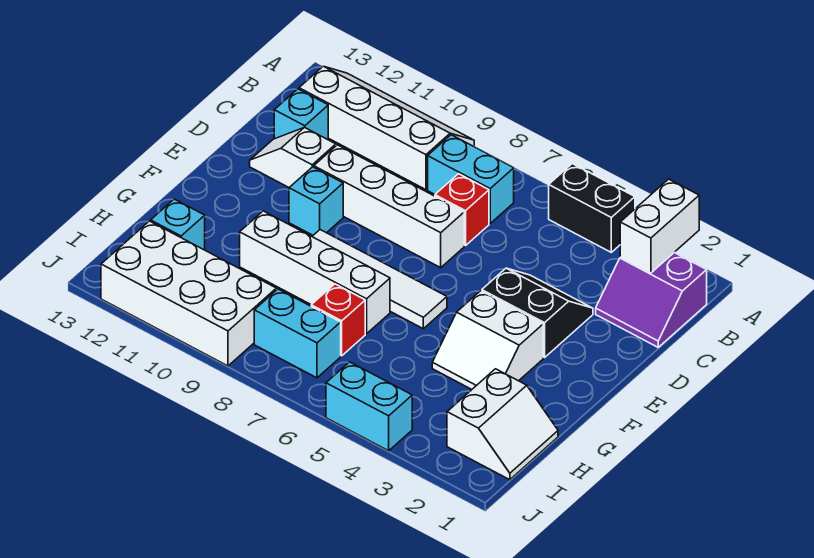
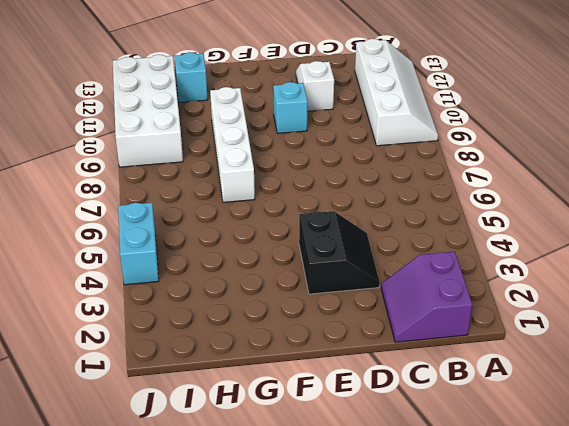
none -> black 1x2 brick [549,164,635,252]
none -> cyan 1x2 brick [428,135,514,223]
none -> red 1x1 brick [435,174,489,246]

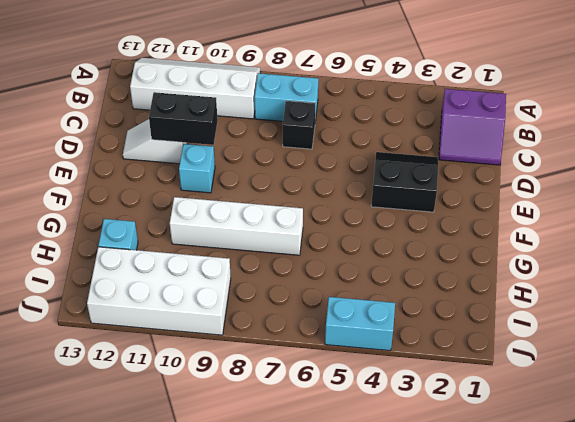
black 1x1 brick [282,101,316,149] -> red 1x1 brick [435,174,489,246]
black 1x2 brick [149,92,218,145] -> black 1x2 brick moved to [549,164,635,252]
none -> cyan 1x1 brick [274,89,328,140]
none -> white 1x4 brick [314,145,464,268]
none -> white 2x2 slope [432,291,543,389]

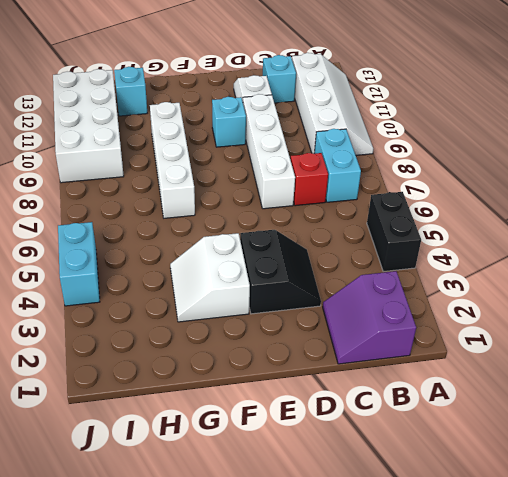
none -> white 1x4 tile [312,230,447,329]
none -> white 2x2 slope [447,369,558,480]
none -> red 1x1 brick [311,284,365,356]

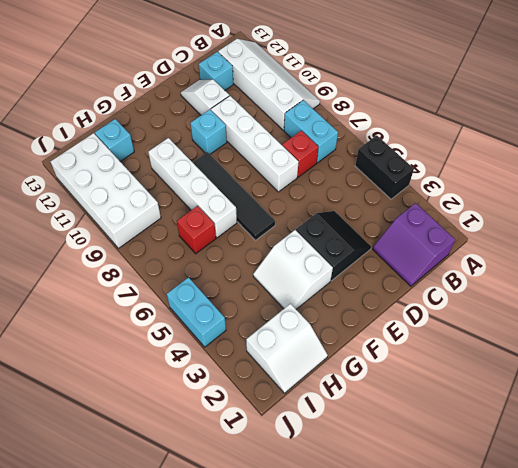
black 1x4 tile [193,152,275,240] -> white 1x4 tile [312,230,447,329]
none -> cyan 1x2 brick [254,289,341,378]
none -> white 1x2 brick [620,179,699,273]

